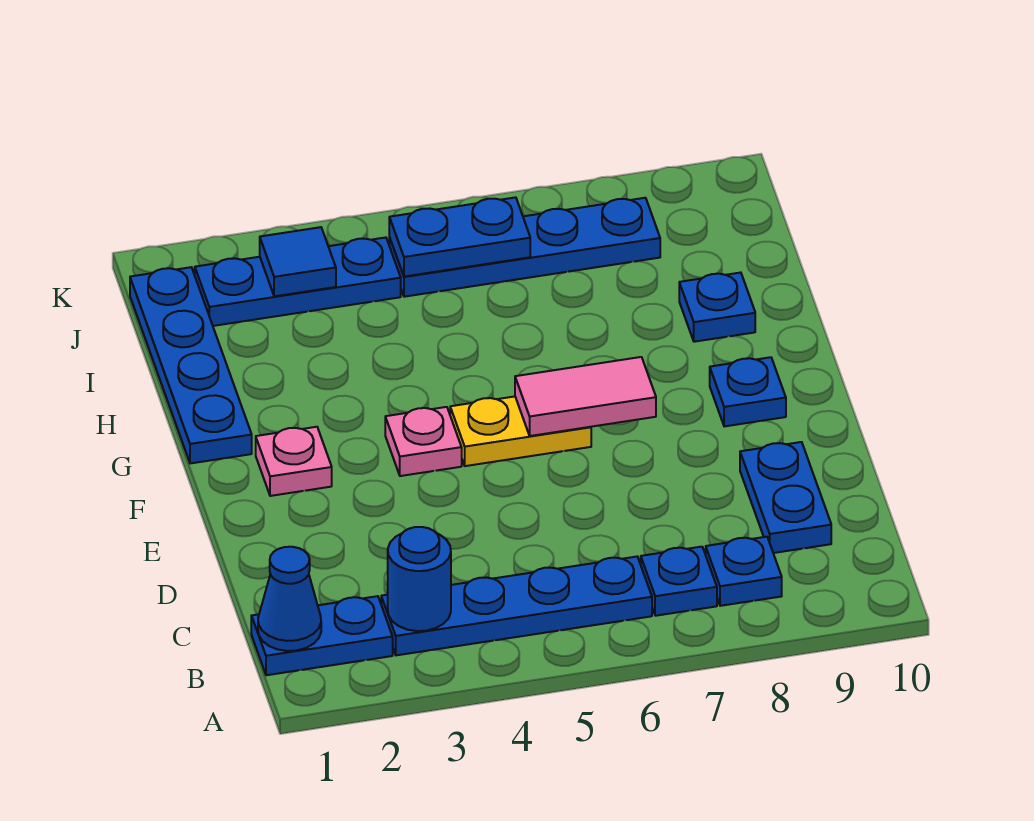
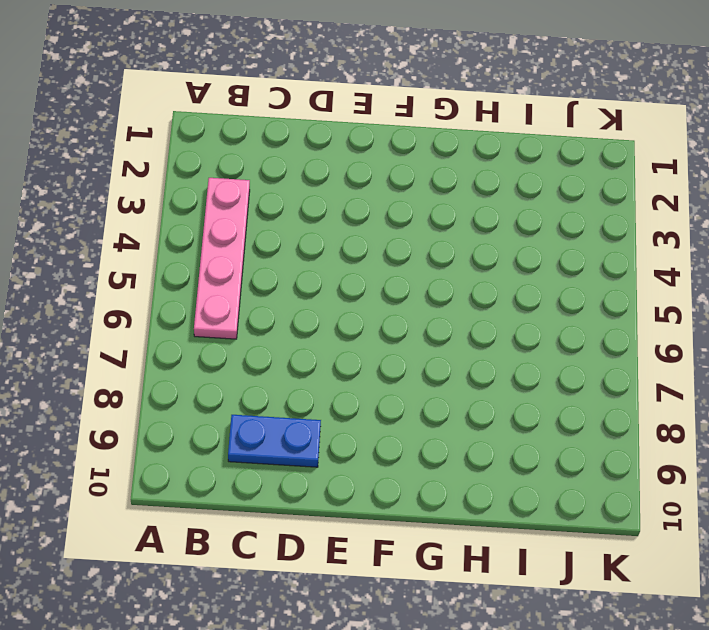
pink 1x4 plate [194,178,250,339] -> blue 1x4 plate [381,557,652,655]
none -> blue 1x2 plate [251,596,393,675]
none -> blue 1x1 plate [641,547,717,616]
none -> blue 1x1 plate [706,537,782,606]

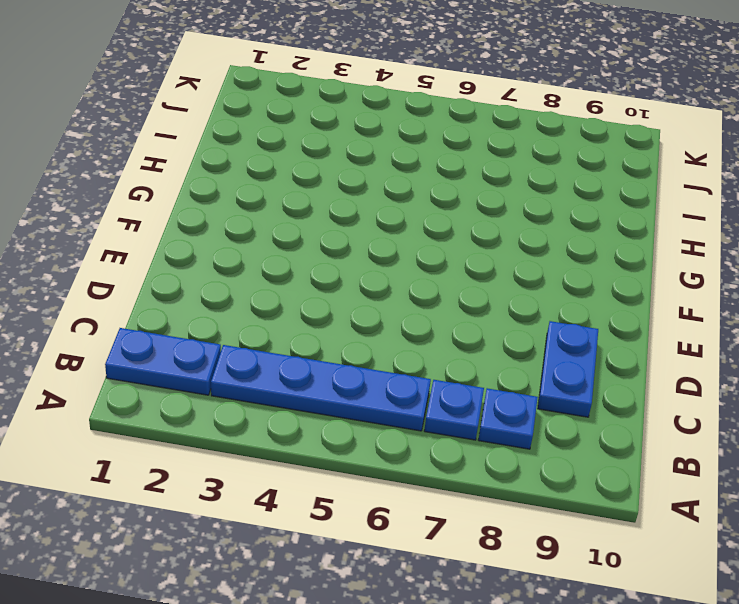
none -> pink 1x1 plate [256,427,332,496]
none -> pink 1x1 plate [385,407,462,476]
none -> yellow 1x2 plate [450,396,591,466]

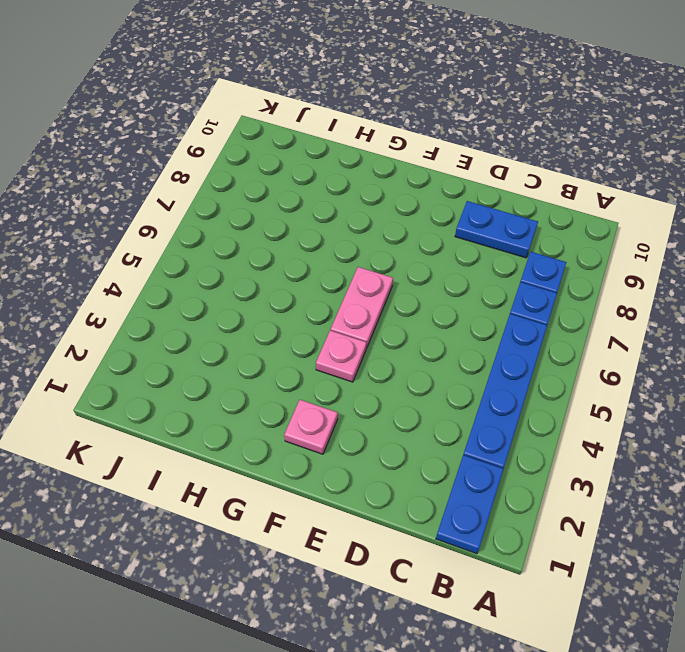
pink 1x2 plate [331,267,393,348] -> yellow 1x2 plate [450,396,591,466]
none -> blue 1x1 plate [710,357,786,426]
none -> blue 1x4 plate [130,267,252,463]
none -> blue 1x1 plate [679,273,755,342]

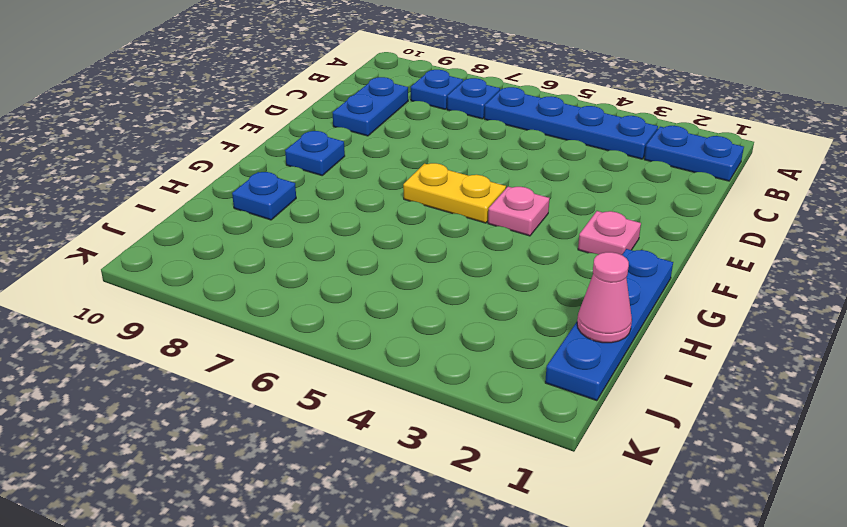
pink 1x1 cone [577,252,632,343] -> none
none -> blue 1x3 plate [195,237,401,326]
none -> blue 1x4 plate [389,198,660,297]
none -> blue 1x1 cone [258,547,321,651]

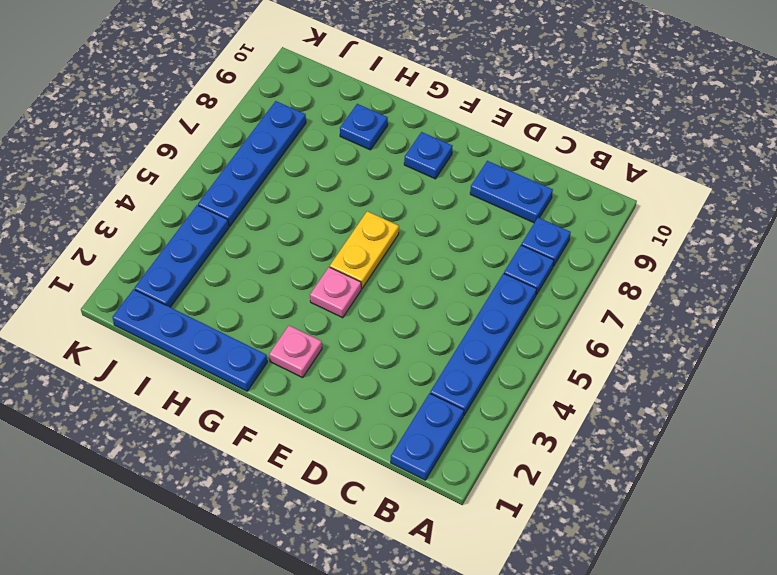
none -> blue 1x1 cone [258,547,321,651]
none -> blue 1x1 round brick [388,527,451,631]
none -> pink 1x2 tile [515,357,656,436]

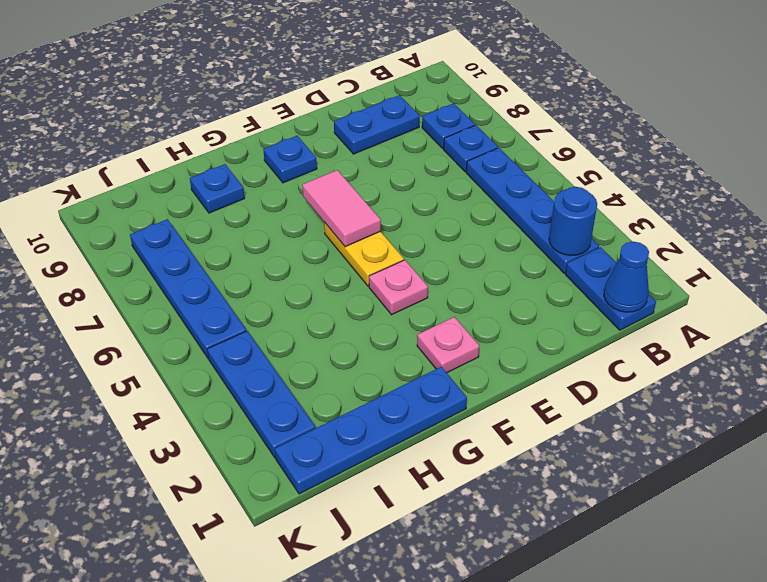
none -> blue 1x1 tile [260,227,336,296]
none -> blue 1x2 plate [389,197,530,277]

